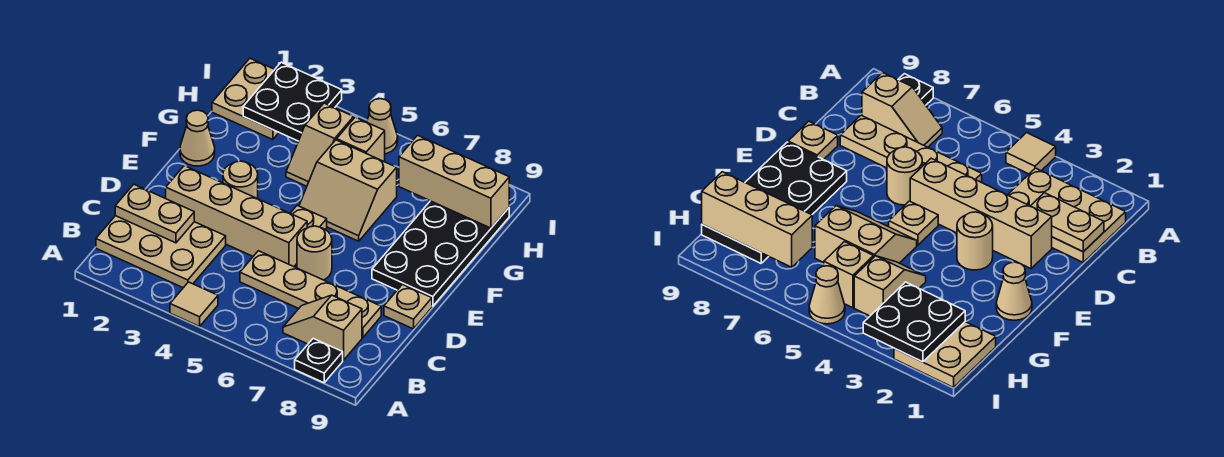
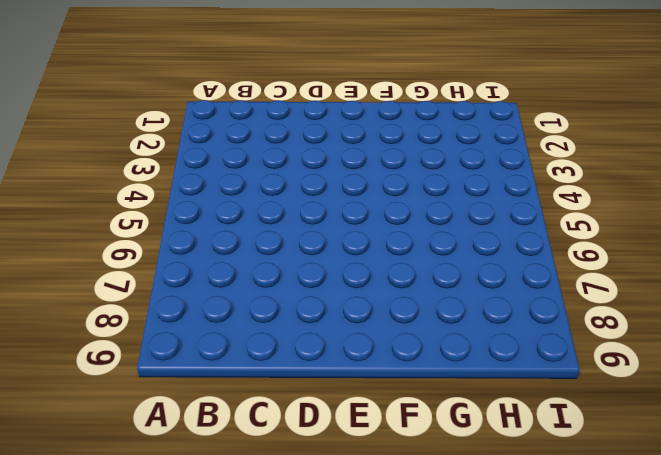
none -> tan 1x1 tile [170,282,218,326]
none -> black 1x1 plate [295,338,343,383]
none -> tan 2x3 plate [96,216,226,288]

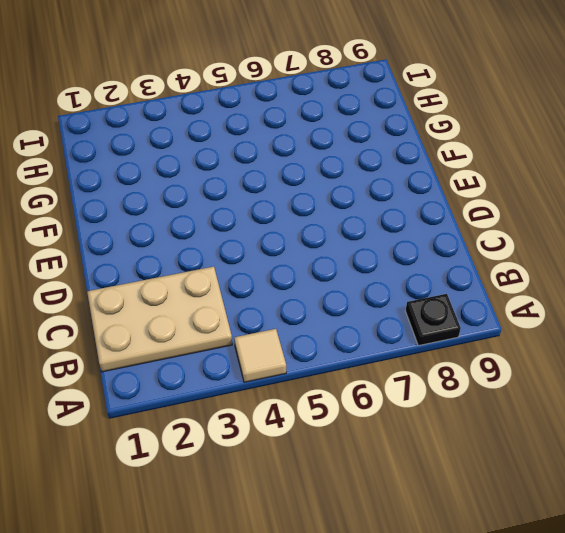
none -> tan 1x2 slope [283,295,362,360]
none -> tan 1x4 plate [240,251,381,337]
none -> tan 1x4 brick [166,166,307,267]

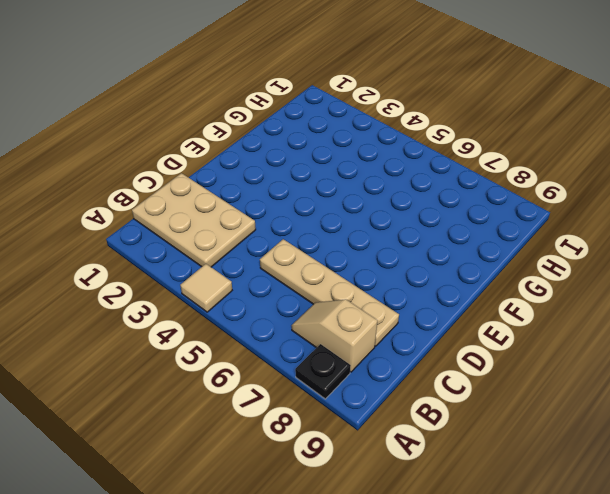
none -> tan 1x4 brick [166,166,307,267]
none -> tan 1x1 round brick [297,226,332,280]
none -> tan 1x1 plate [384,284,432,329]

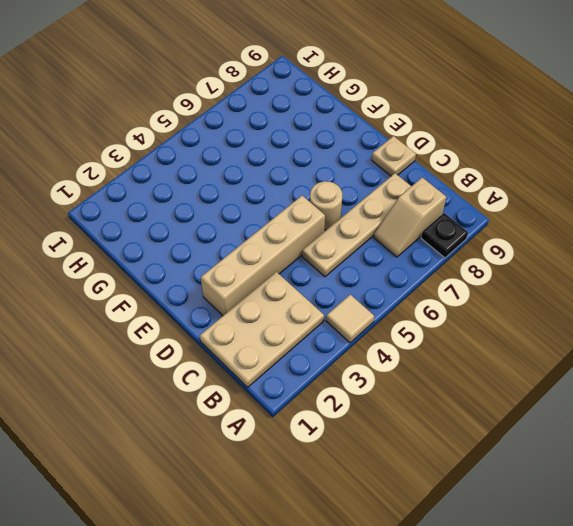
none -> tan 1x1 round brick [223,161,258,199]
none -> tan 1x1 plate [290,205,327,230]
none -> black 2x4 plate [372,201,509,306]

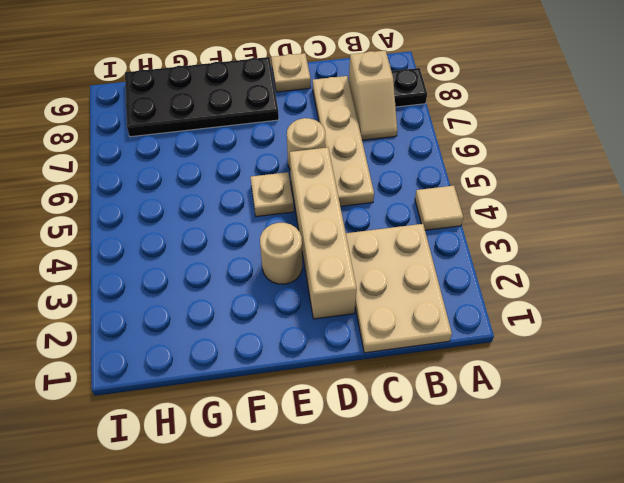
none -> tan 1x1 cone [180,110,215,166]
none -> tan 2x2 slope [299,140,397,241]
none -> tan 1x2 slope [286,103,354,186]

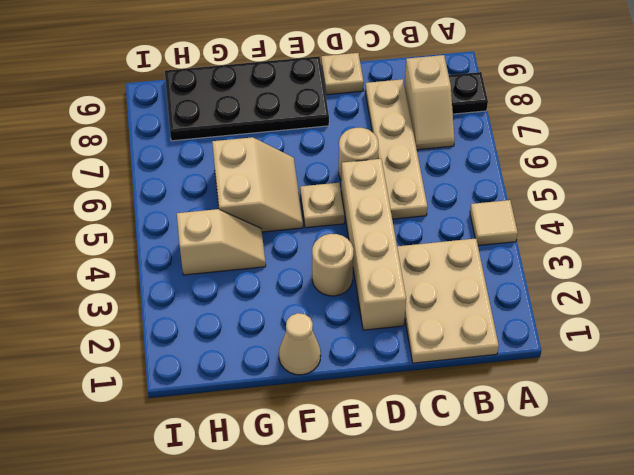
none -> tan 2x2 plate [212,59,279,140]
none -> tan 1x1 brick [337,117,385,161]
none -> tan 1x1 cone [367,99,398,154]

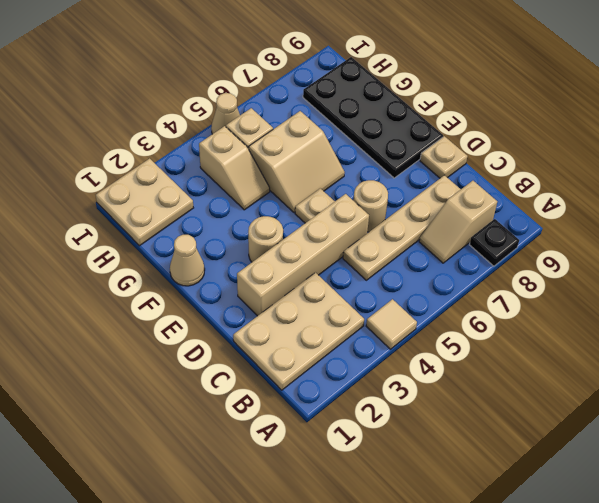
none -> tan 1x2 plate [115,184,194,243]
none -> black 2x2 plate [243,62,342,141]
none -> tan 1x3 brick [399,135,509,228]

